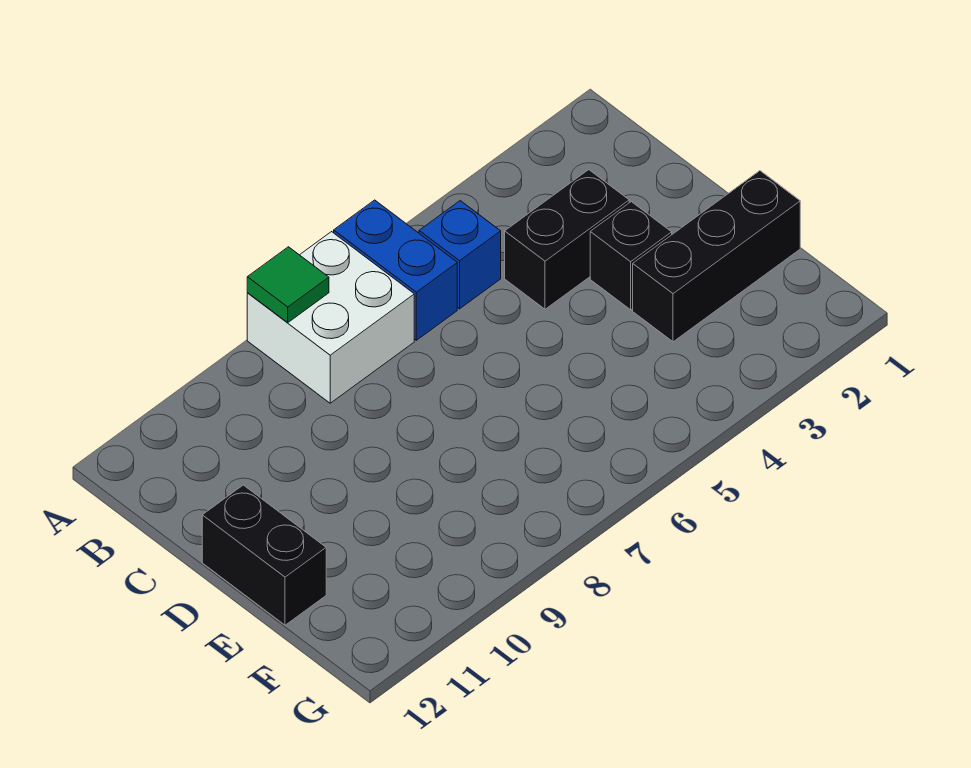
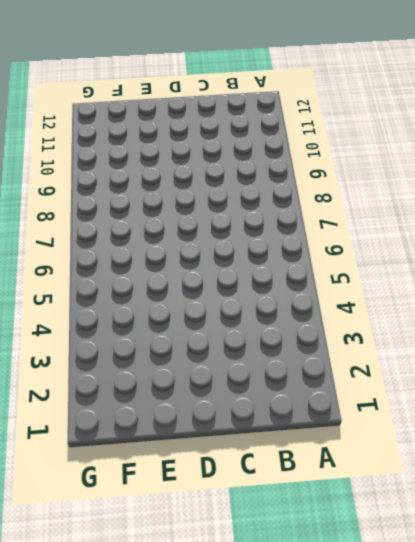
none -> blue 1x2 brick [334,200,457,340]
none -> white 2x2 brick [247,232,414,403]

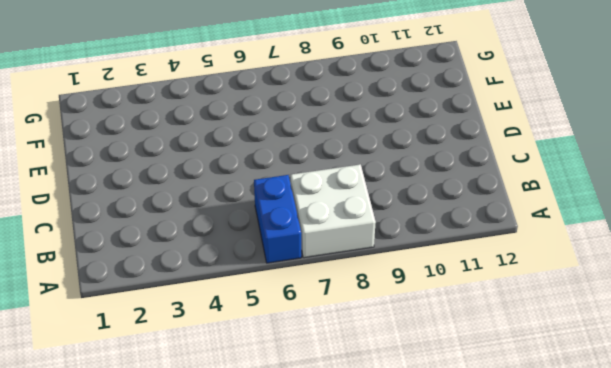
none -> blue 1x1 brick [419,201,501,309]
none -> black 1x2 brick [505,170,629,309]

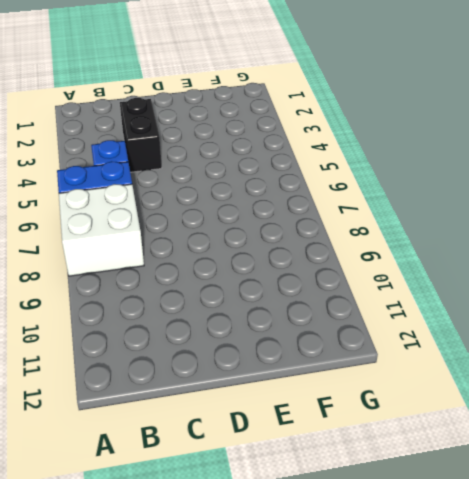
none -> black 1x1 brick [590,202,672,310]
none -> black 1x2 brick [202,485,326,625]

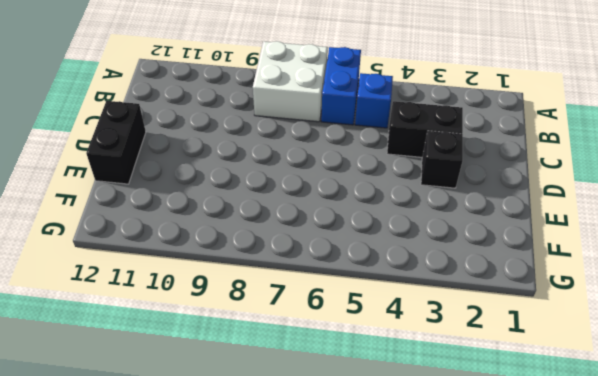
none -> black 1x3 brick [633,171,800,342]
none -> green 1x1 tile [247,247,329,323]

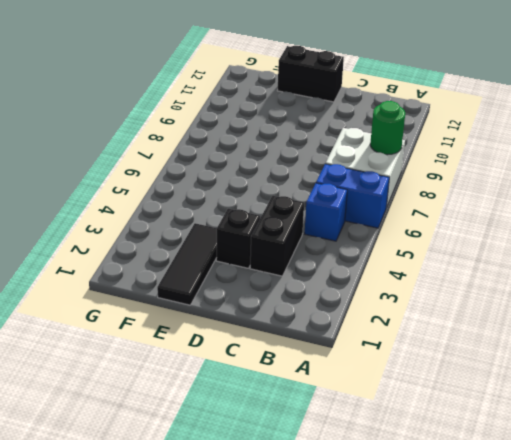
green 1x1 round brick [370,101,405,155] -> green 1x1 tile [247,247,329,323]
black 1x3 tile [157,223,217,305] -> black 1x3 brick [633,171,800,342]

